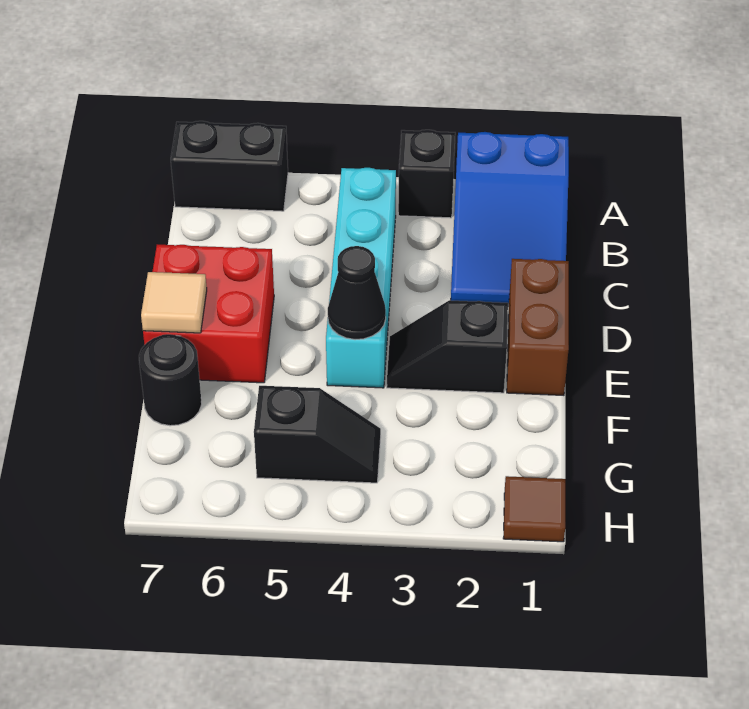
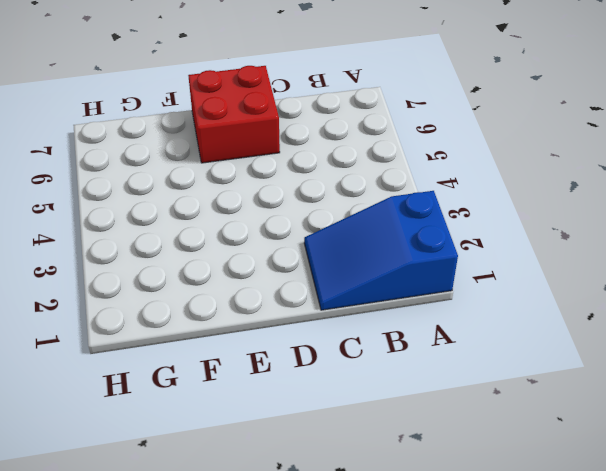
none -> black 1x1 brick [398,130,455,218]
none -> black 1x2 brick [171,121,288,211]
none -> cyan 1x4 brick [326,168,396,388]

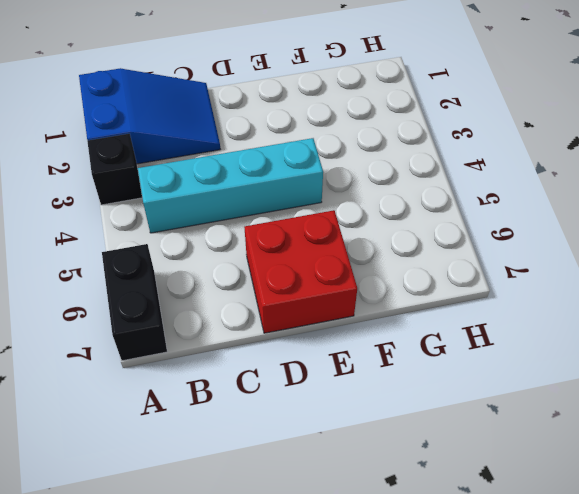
none -> brown 1x2 brick [507,259,569,395]
none -> black 1x2 slope [387,300,508,393]
none -> black 1x1 round brick [139,334,202,426]

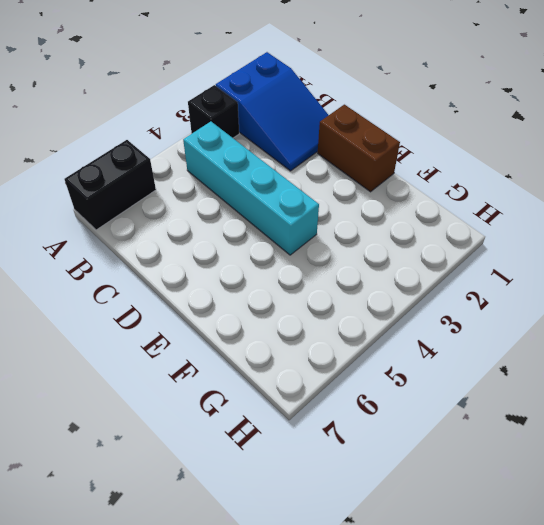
none -> red 2x2 brick [143,245,274,383]
none -> black 1x2 slope [387,300,508,393]
none -> black 1x1 round brick [139,334,202,426]

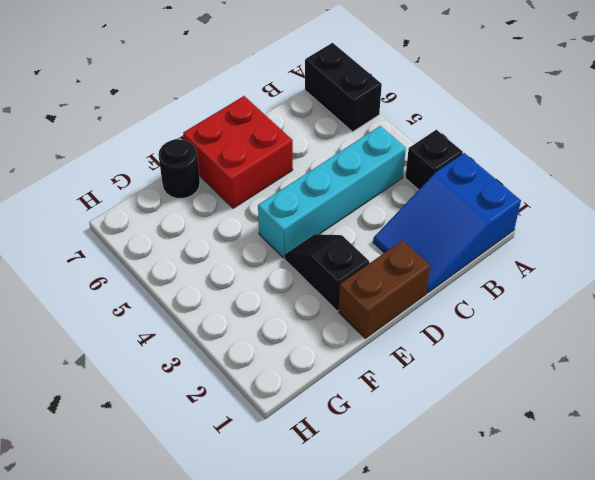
none -> black 1x2 slope [254,386,381,483]
none -> brown 1x1 tile [503,476,565,542]
none -> black 1x1 cone [328,246,386,340]

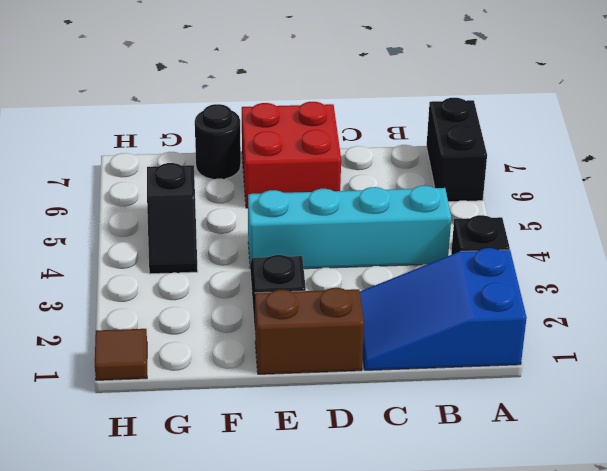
none -> black 1x1 cone [328,246,386,340]
none -> tan 1x1 tile [141,272,207,333]

